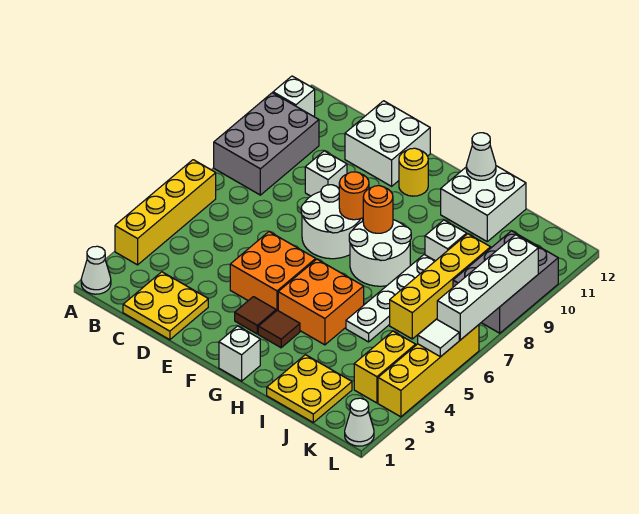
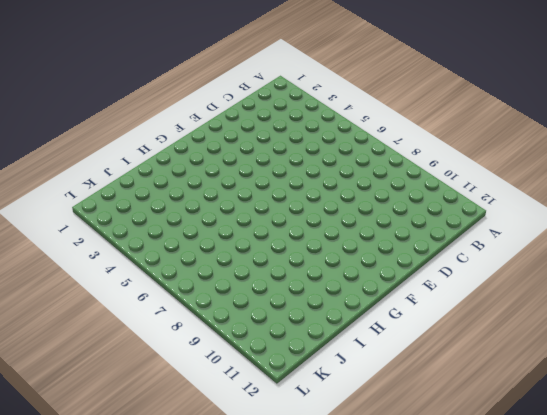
none -> white 1x1 cone [81,246,111,294]
none -> yellow 1x4 brick [115,160,216,265]
none -> grey 2x3 brick [214,93,319,195]

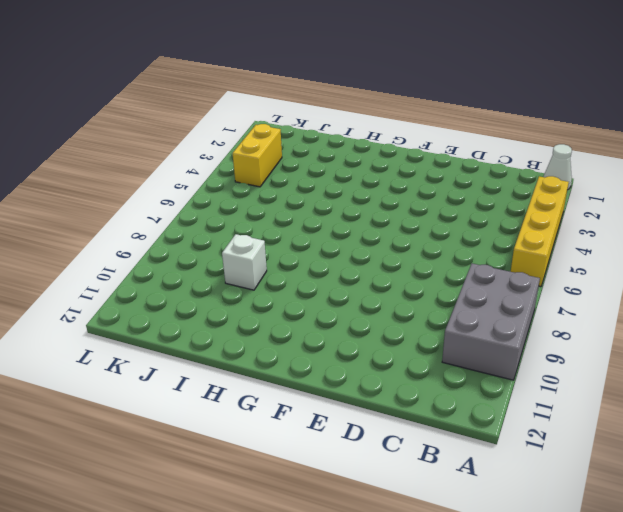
none -> white 1x1 brick [273,76,315,116]
none -> yellow 2x2 plate [123,272,208,340]
none -> white 1x1 brick [305,151,347,196]

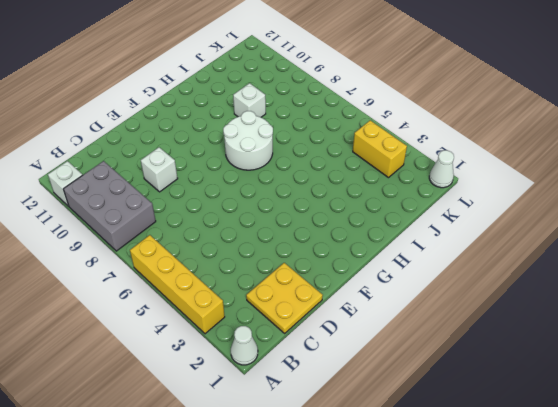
none -> white 2x2 brick [345,101,430,186]
none -> orange 2x2 brick [230,232,316,311]
none -> white 2x2 round brick [301,185,363,259]

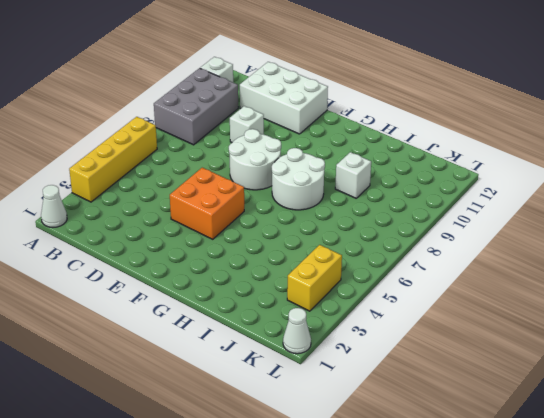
white 2x3 brick [240,62,328,134] -> white 2x2 brick [345,101,430,186]
none -> yellow 2x2 plate [123,272,208,340]
none -> brown 1x1 tile [235,297,276,334]
none -> yellow 1x1 round brick [399,148,428,196]

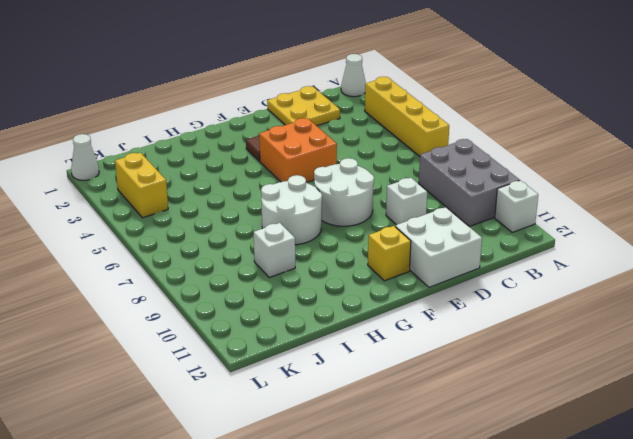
yellow 1x1 brick [368,226,411,281] -> yellow 1x1 round brick [399,148,428,196]
none -> white 1x1 brick [219,326,260,381]
none -> brown 1x1 tile [258,310,300,348]
none -> orange 2x2 brick [278,259,364,345]

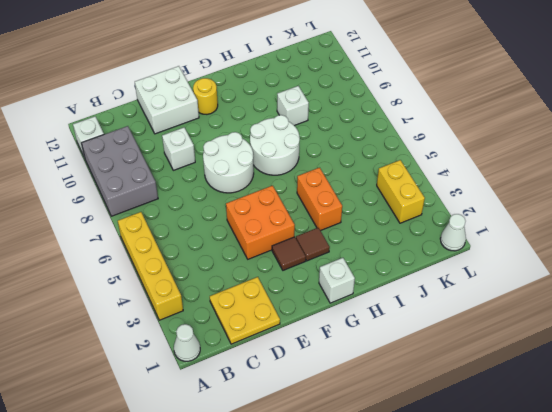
orange 1x2 brick [297,168,342,231] -> orange 2x2 brick [278,259,364,345]
none -> white 2x2 brick [441,166,526,241]
none -> yellow 2x2 plate [267,355,352,422]
none -> white 1x4 plate [346,255,435,342]

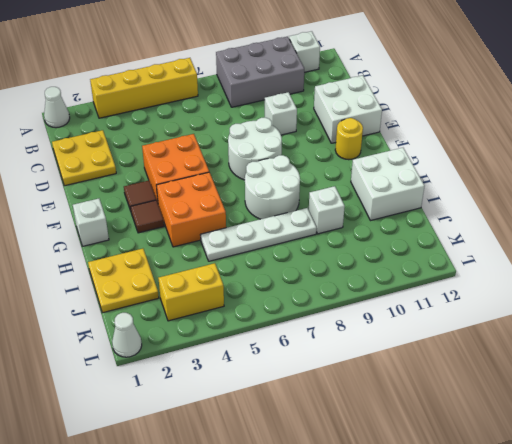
none -> yellow 1x4 brick [390,234,491,339]
none -> grey 2x3 brick [453,231,558,333]
none -> yellow 1x4 brick [378,325,479,417]

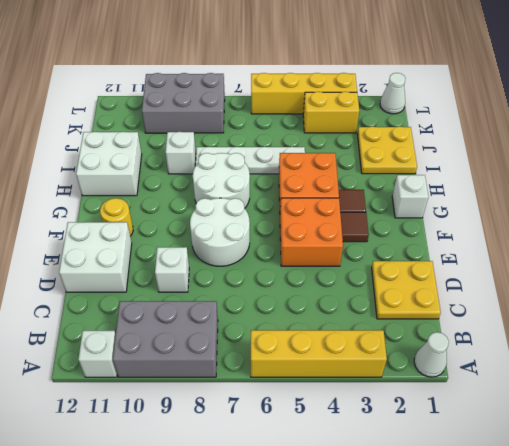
none -> yellow 1x4 brick [390,234,491,339]
none -> orange 1x1 round brick [339,172,369,220]
none -> orange 1x1 round brick [363,186,393,233]

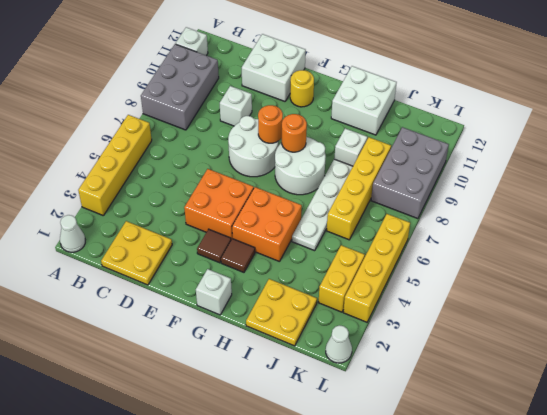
none -> white 1x1 cone [466,133,496,180]
none -> white 1x1 tile [418,319,459,357]
none -> white 1x4 brick [437,235,538,340]

